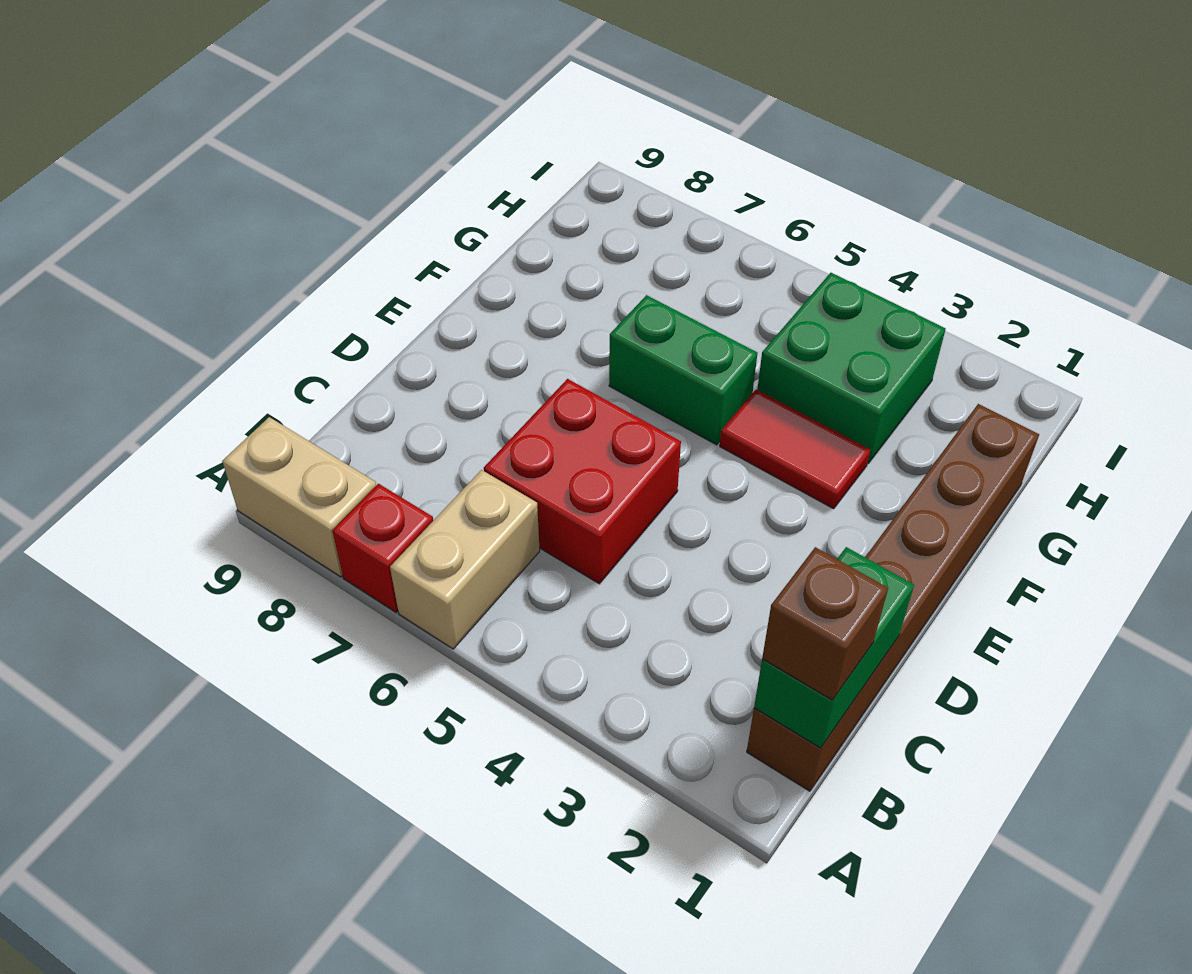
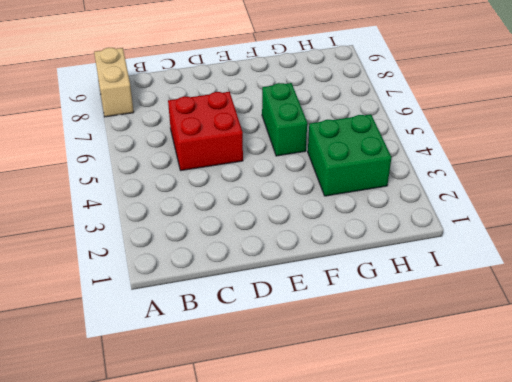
none -> tan 1x2 brick [390,470,540,649]
none -> red 1x1 brick [332,484,433,612]

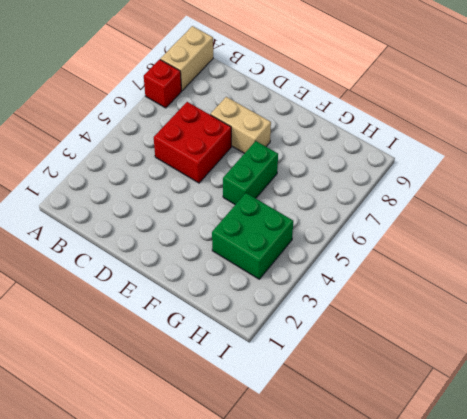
tan 1x2 brick [210,97,271,153] -> tan 1x2 brick moved to [390,470,540,649]
none -> brown 1x6 brick [747,404,1039,791]
none -> red 1x2 tile [720,390,870,509]

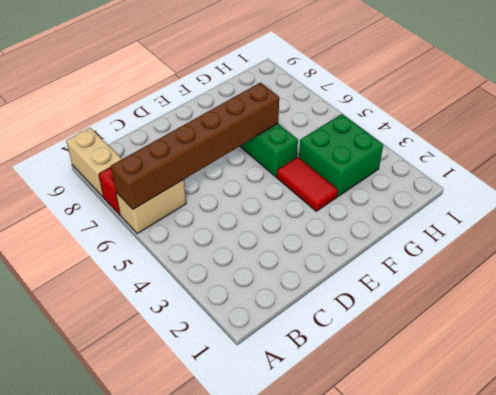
brown 1x6 brick [111,83,279,209] -> brown 1x6 brick moved to [747,404,1039,791]
none -> red 2x2 brick [484,379,681,584]
none -> green 1x2 brick [754,547,914,748]

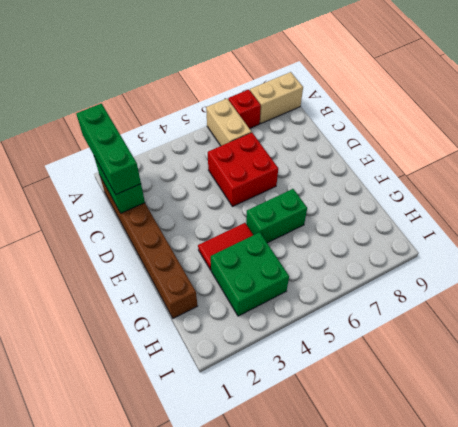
green 1x3 brick [76,104,141,195] -> brown 1x1 brick [762,547,888,700]

